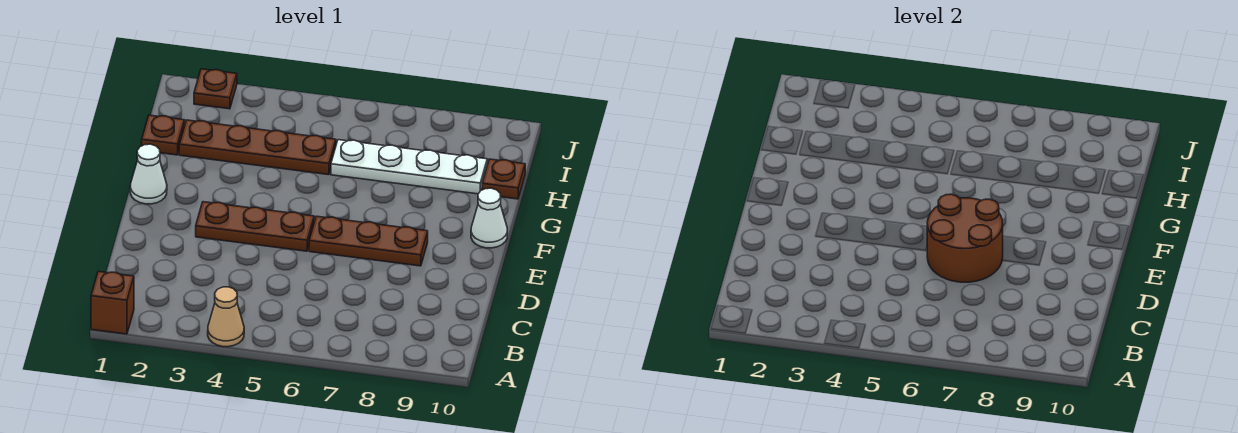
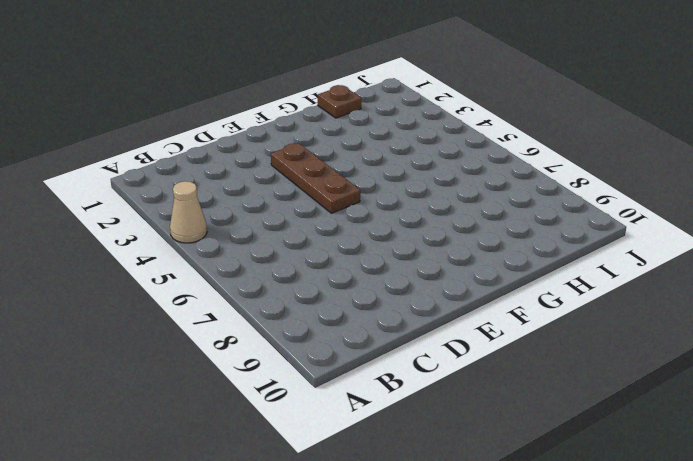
none -> brown 1x1 brick [91,272,134,334]
none -> brown 1x3 plate [309,216,428,266]
none -> white 1x1 cone [130,144,167,204]

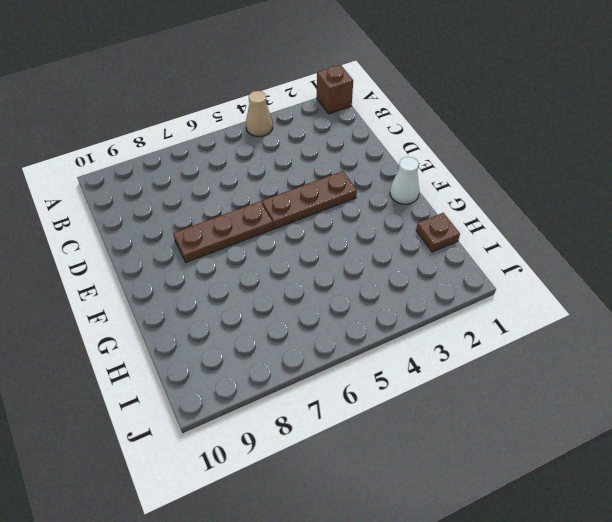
none -> white 1x1 cone [471,188,507,248]
none -> brown 1x4 plate [179,120,336,175]
none -> white 1x4 plate [331,140,487,194]

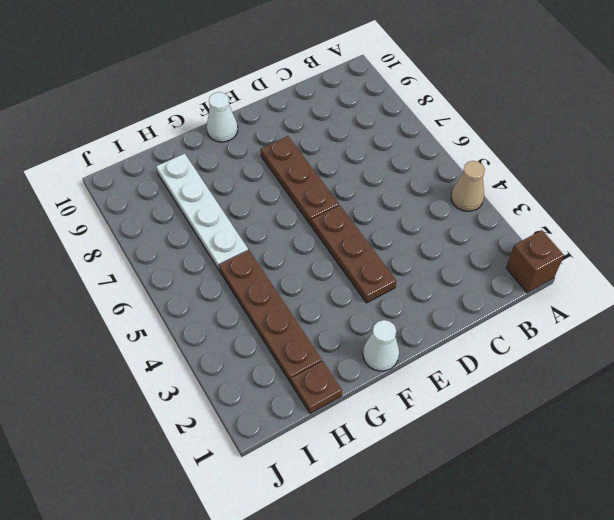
none -> brown 1x1 plate [482,159,525,199]
none -> brown 1x1 plate [194,69,237,109]
none -> brown 2x2 round brick [927,194,1003,282]

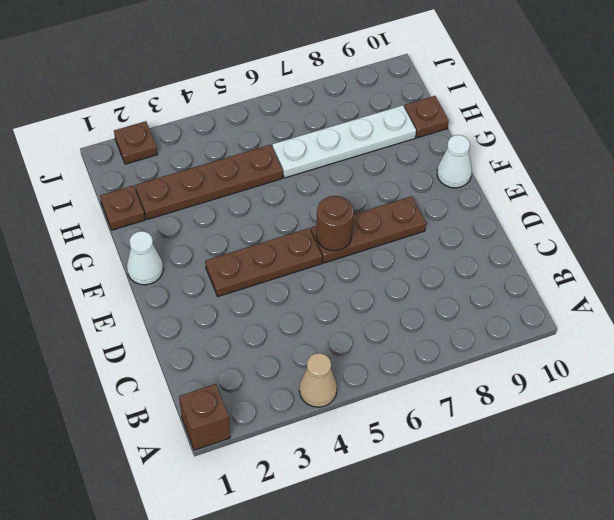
brown 1x1 round brick [316,196,353,251] -> brown 2x2 round brick [927,194,1003,282]

